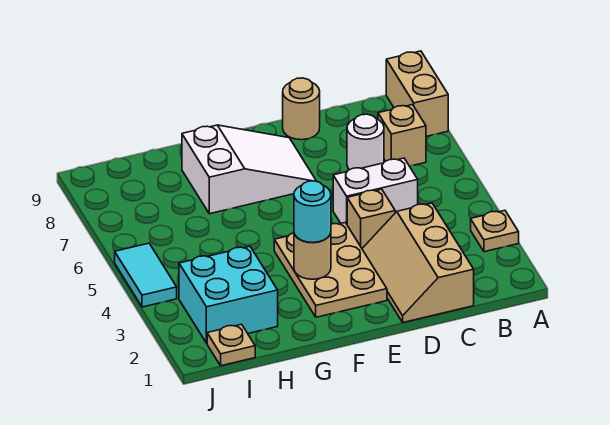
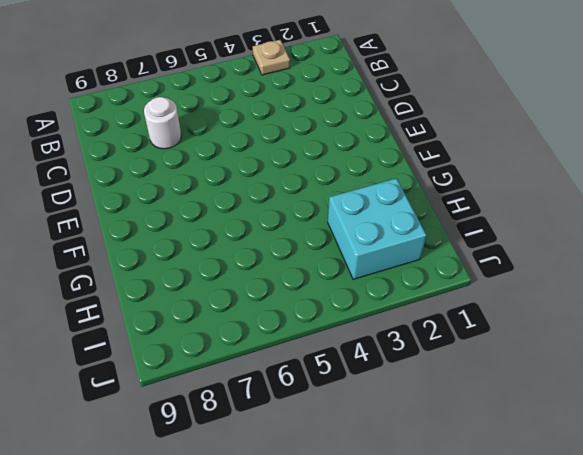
none -> tan 1x2 brick [386,51,448,137]
none -> tan 1x1 brick [378,105,426,166]
none -> tan 2x3 slope [362,203,474,322]

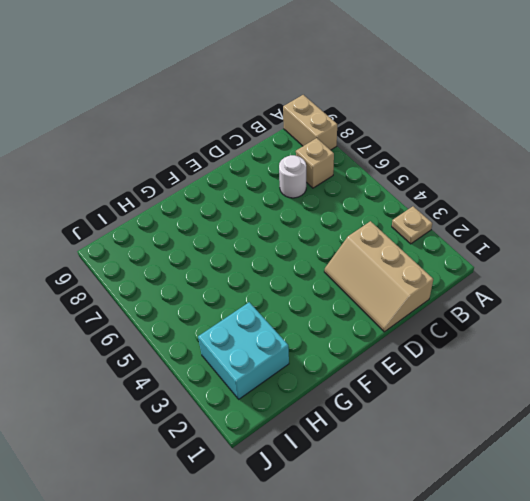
none -> white 1x2 brick [333,158,418,224]
none -> tan 1x1 brick [347,189,395,248]
none -> tan 1x1 round brick [283,78,320,140]

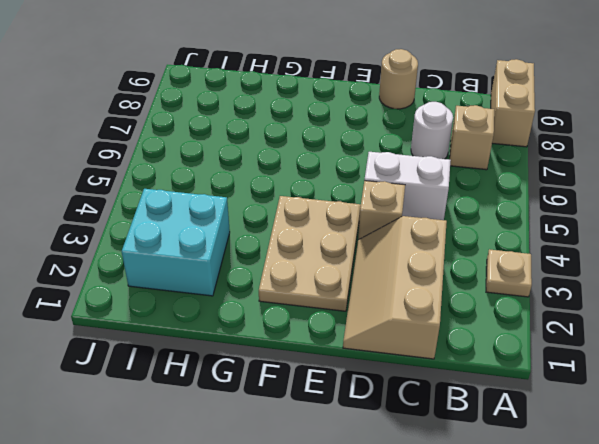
none -> white 2x3 slope [182,125,316,214]
none -> tan 1x1 plate [207,324,255,366]
none -> cyan 1x2 tile [115,243,177,307]

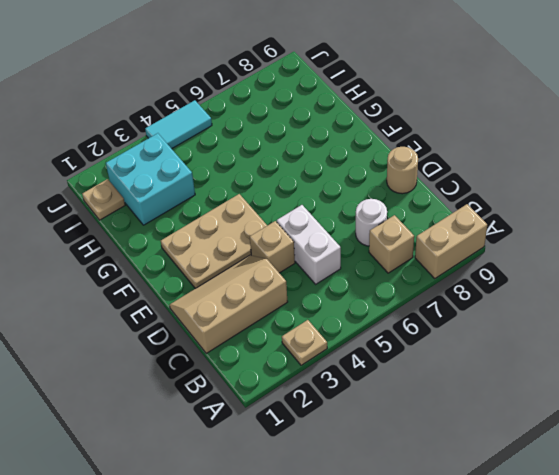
none -> white 2x3 slope [182,125,316,214]
none -> tan 1x1 round brick [294,233,331,279]
none -> cyan 1x1 round brick [294,181,331,243]

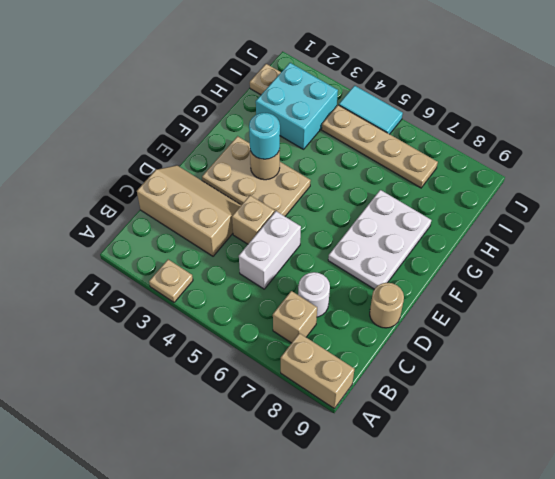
white 2x3 plate [328,190,431,289] -> white 2x3 slope [182,125,316,214]
tan 1x4 plate [322,105,438,188] -> none

